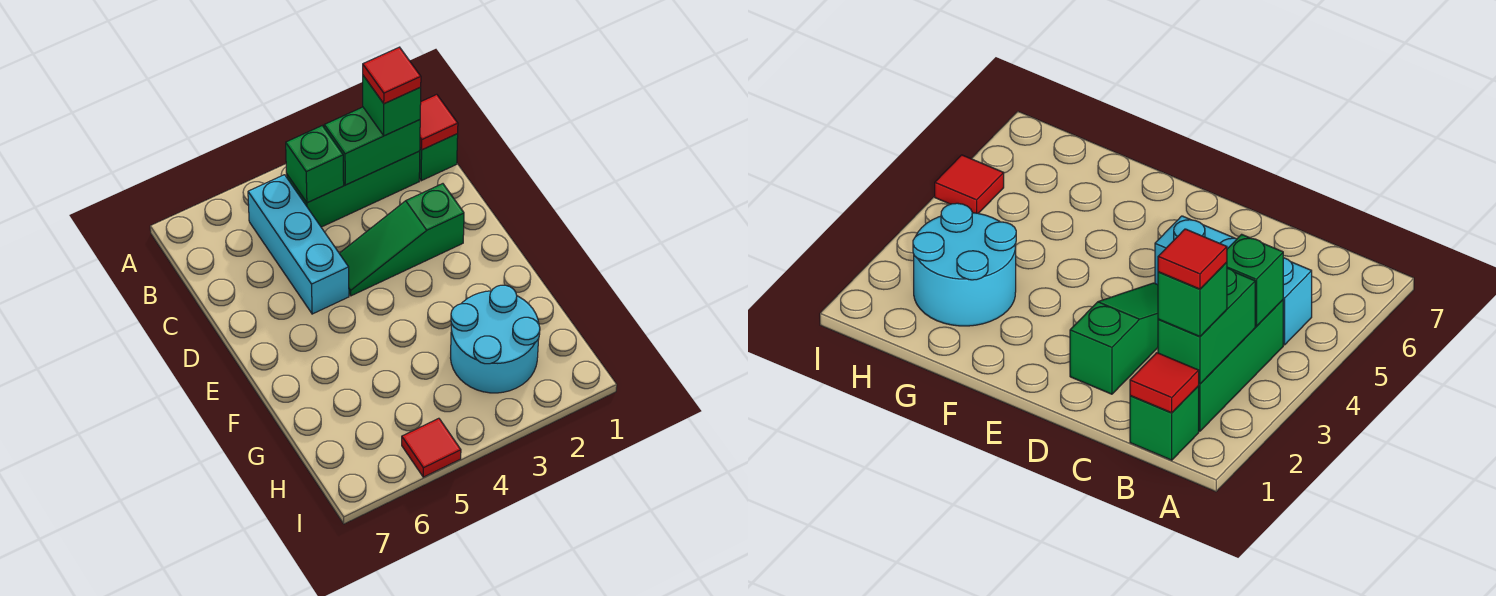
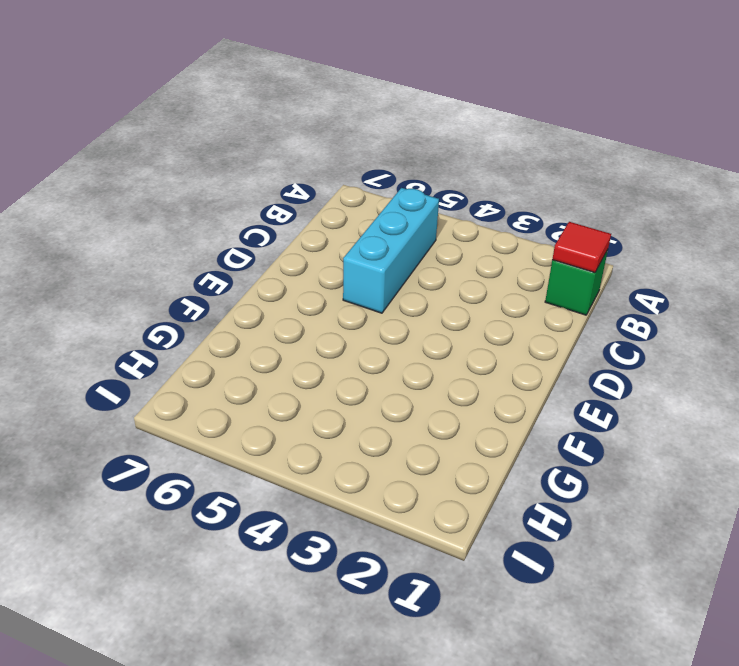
none -> green 1x3 brick [287,151,420,227]
none -> green 1x3 slope [339,184,464,296]

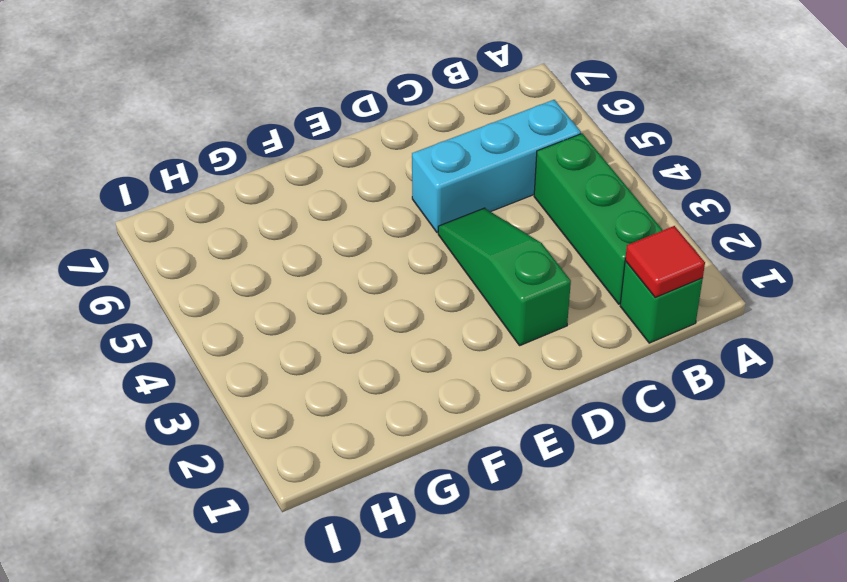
none -> cyan 2x2 round brick [451,285,540,393]
none -> red 1x1 tile [402,418,461,477]

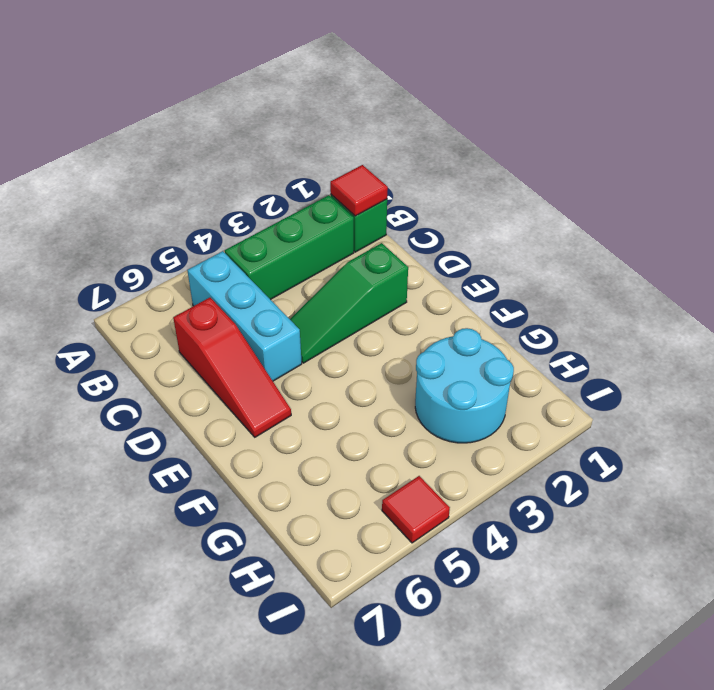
red 1x3 slope [173,298,291,437] -> none
none -> green 1x2 brick [324,107,420,185]
none -> green 1x1 brick [286,126,344,203]

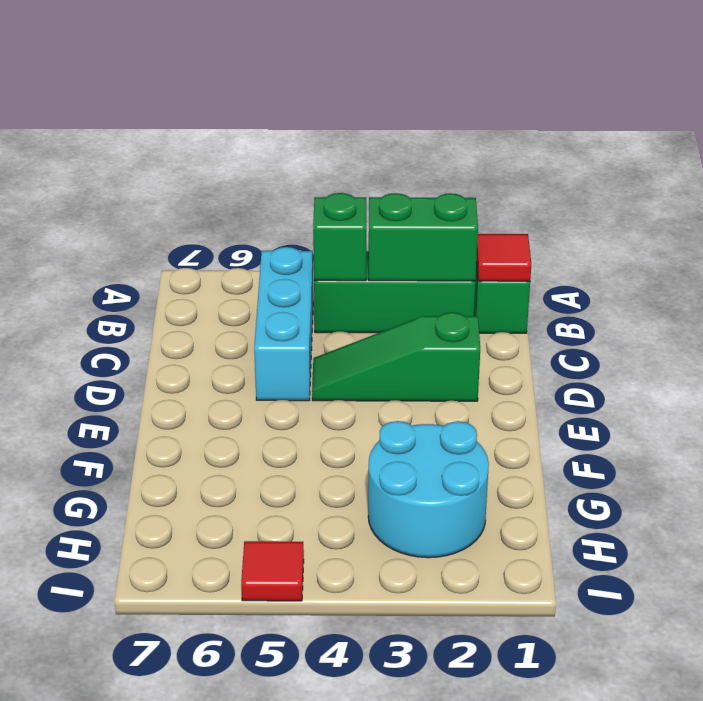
none -> green 1x1 brick [363,76,421,136]
none -> red 1x1 tile [363,47,421,104]

